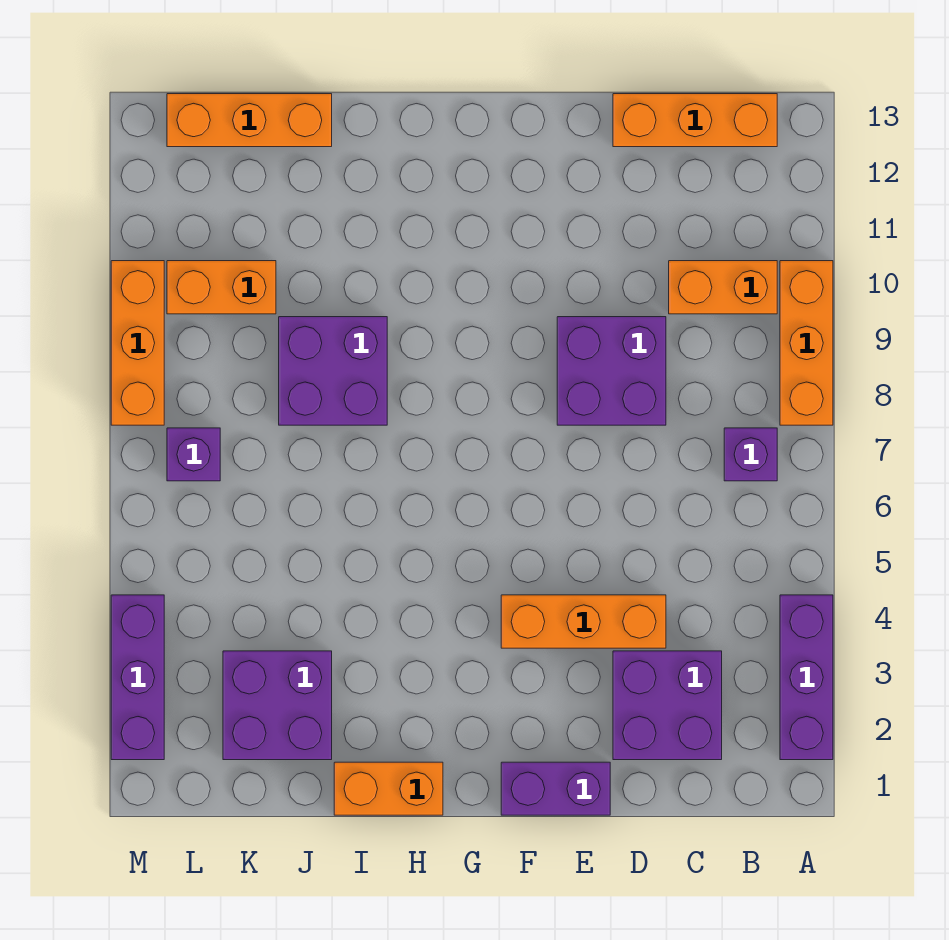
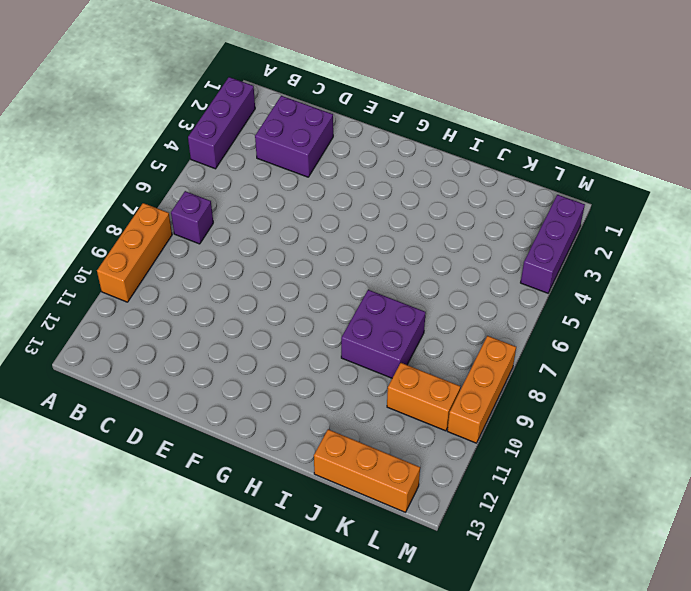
none -> orange 1x2 brick [669,261,777,314]
none -> orange 1x3 brick [613,94,777,147]
none -> orange 1x3 brick [501,595,666,648]

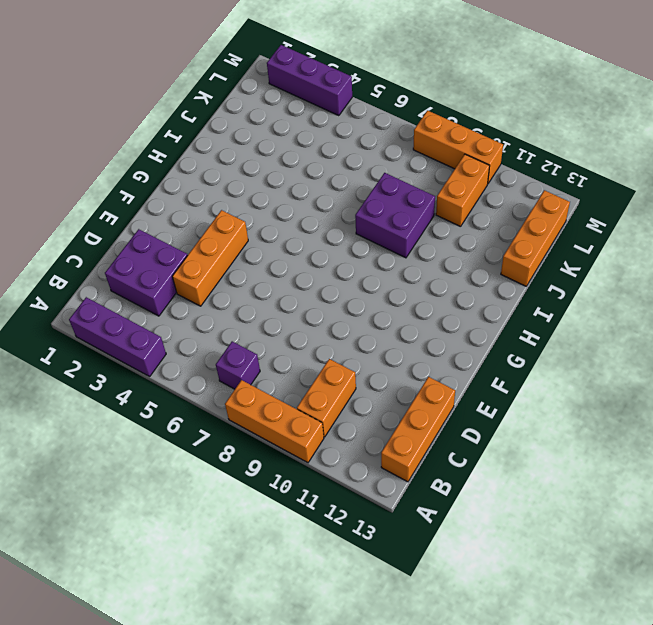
none -> purple 2x2 brick [557,317,666,425]
none -> purple 1x2 brick [501,762,610,815]
none -> orange 1x2 brick [334,762,443,815]

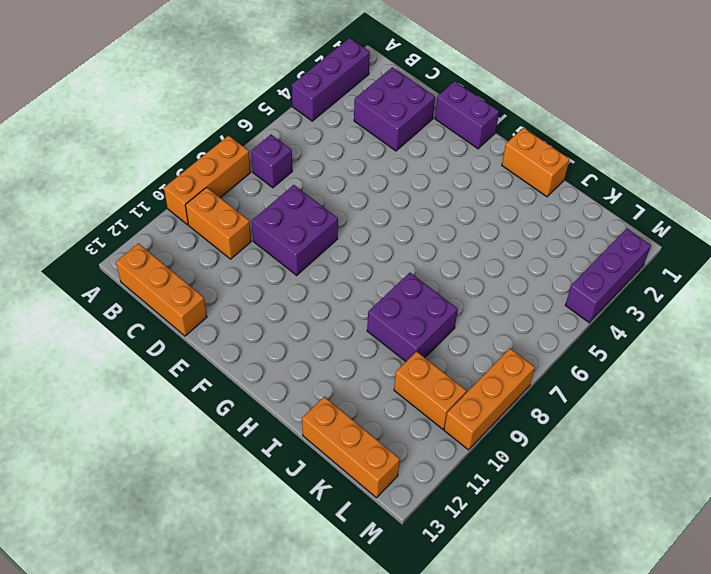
none -> orange 1x3 brick [501,595,666,648]
none -> purple 2x2 brick [223,651,332,760]
none -> purple 1x1 brick [167,428,220,481]

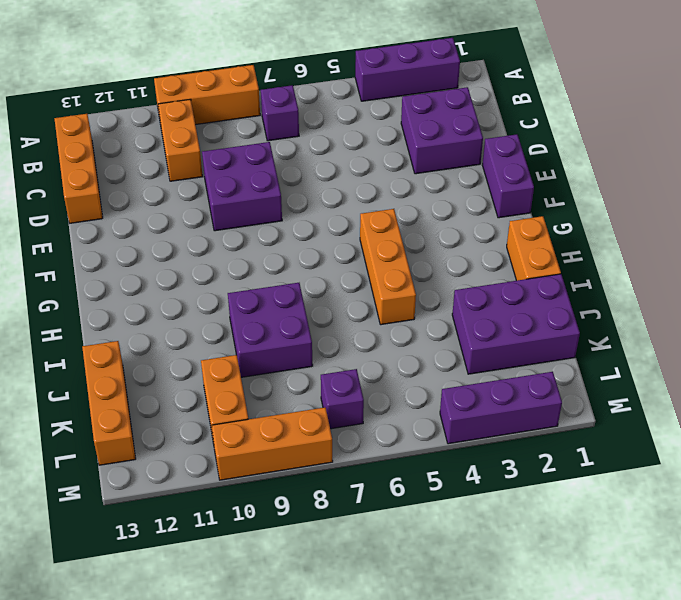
orange 1x3 brick [360,209,416,325] -> orange 1x3 brick moved to [501,595,666,648]
purple 2x3 brick [452,274,580,374] -> purple 2x2 brick [223,651,332,760]

